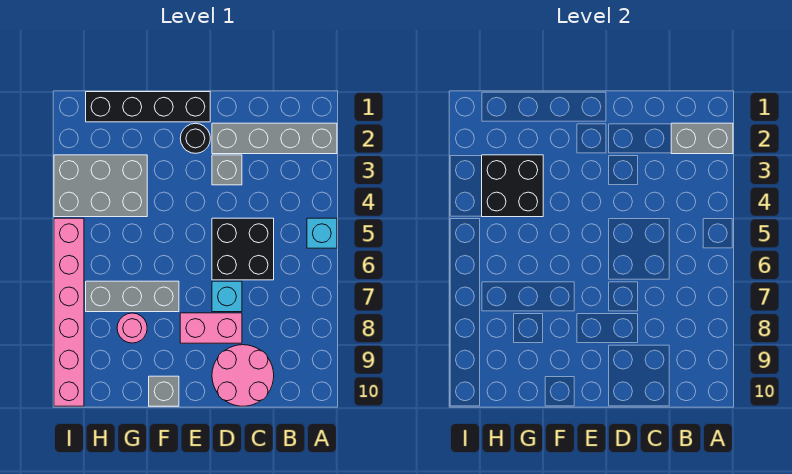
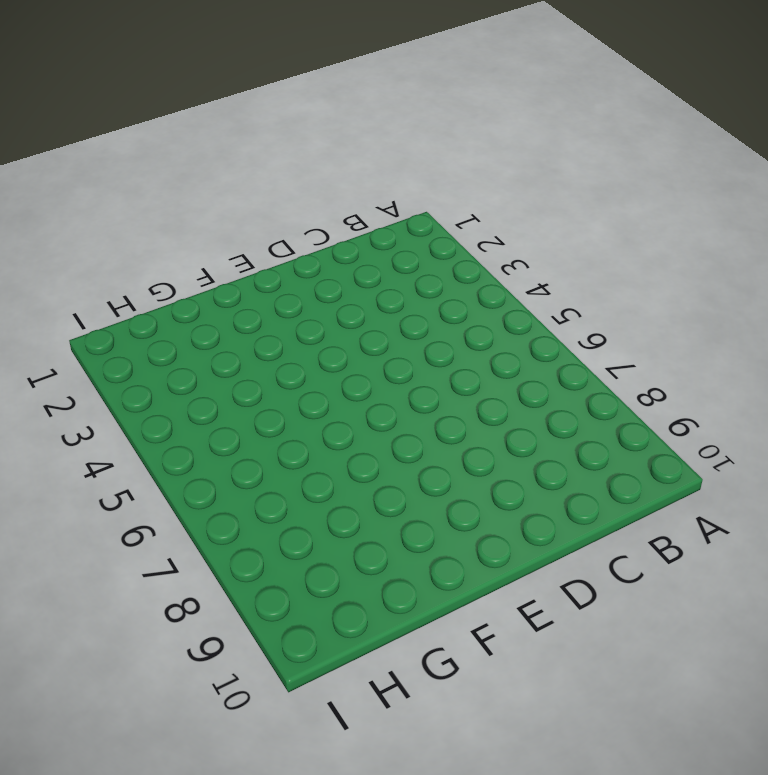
none -> grey 1x4 brick [212,123,337,154]
none -> cyan 1x1 brick [307,218,337,248]
none -> black 2x2 brick [212,218,274,280]

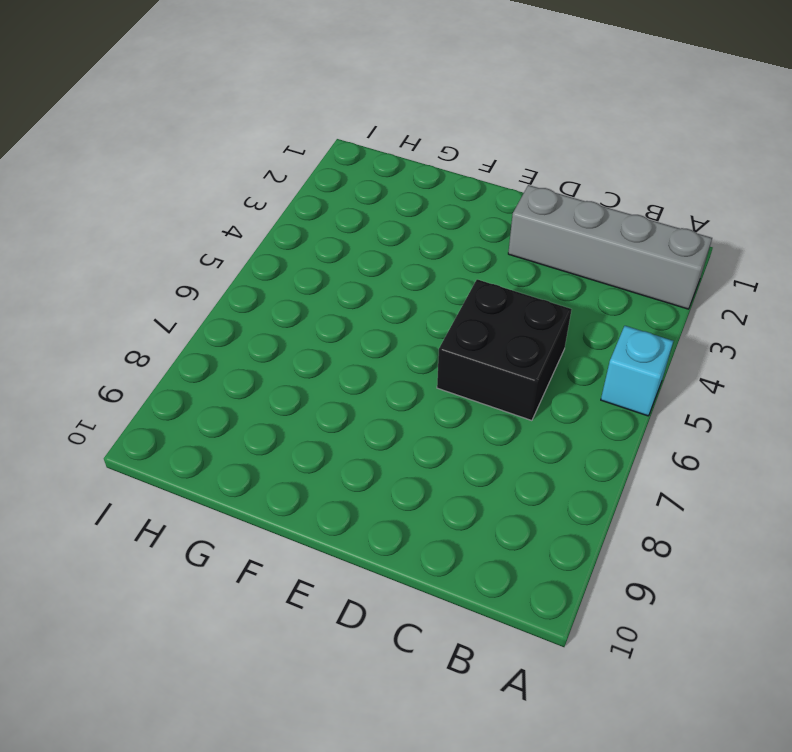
none -> pink 2x2 round brick [212,345,274,406]
none -> grey 1x1 brick [212,155,242,185]
none -> cyan 1x1 brick [212,281,242,312]

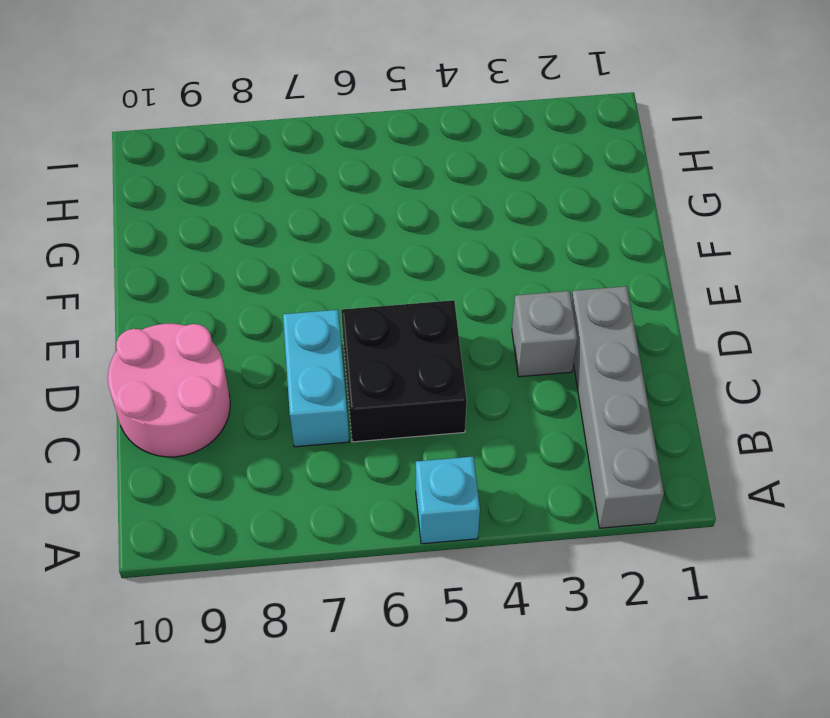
cyan 1x2 brick [283,310,349,447] -> cyan 1x1 brick [212,281,242,312]
none -> pink 1x2 brick [180,313,242,343]
none -> black 1x4 brick [86,92,210,122]
none -> black 1x1 round brick [180,123,210,153]

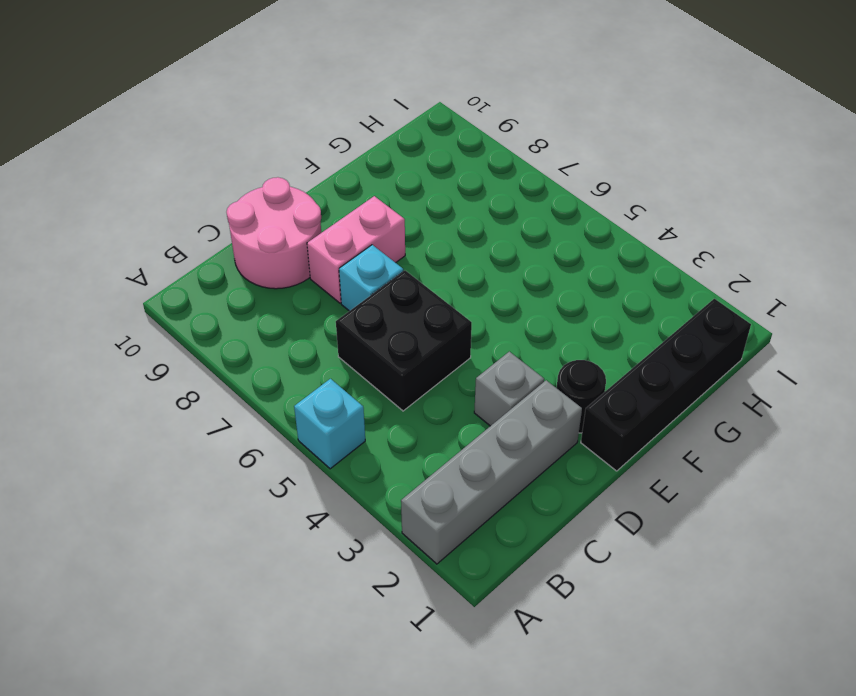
none -> grey 1x3 brick [86,281,179,312]
none -> grey 1x1 brick [149,376,179,406]
none -> grey 2x3 brick [54,155,147,217]

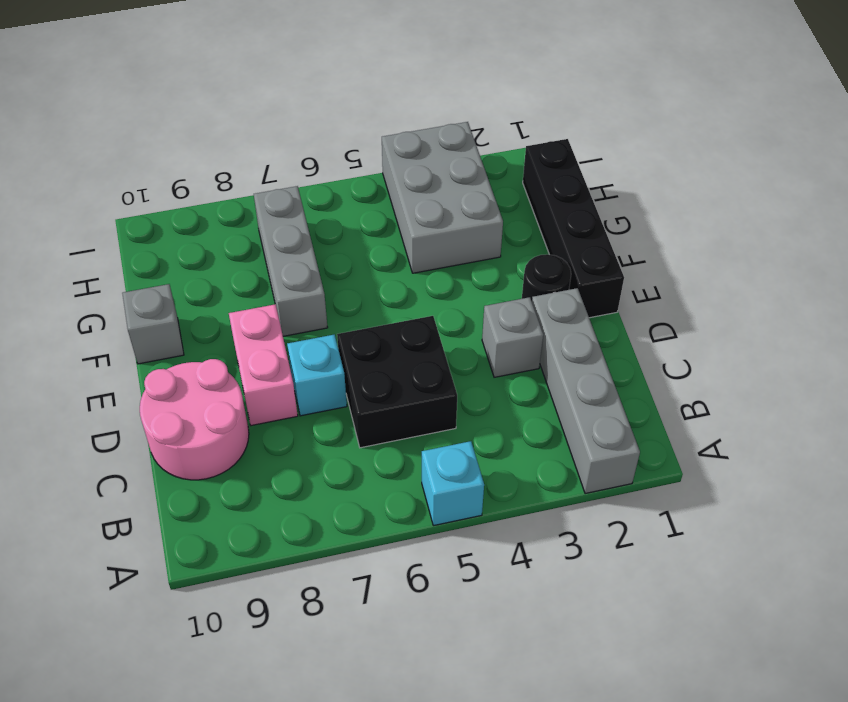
none -> pink 1x1 round brick [117,313,147,343]
none -> pink 1x6 brick [54,218,84,406]
none -> grey 1x2 brick [671,123,733,154]

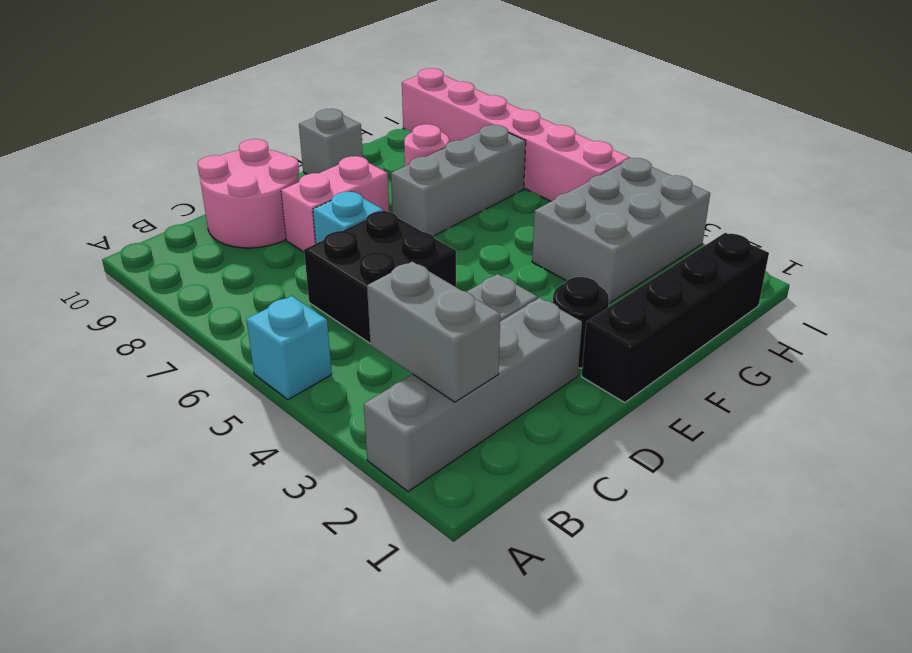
grey 1x2 brick [367,262,500,402] -> grey 1x2 brick turned to [671,123,733,154]
none -> black 2x2 brick [482,155,543,217]

